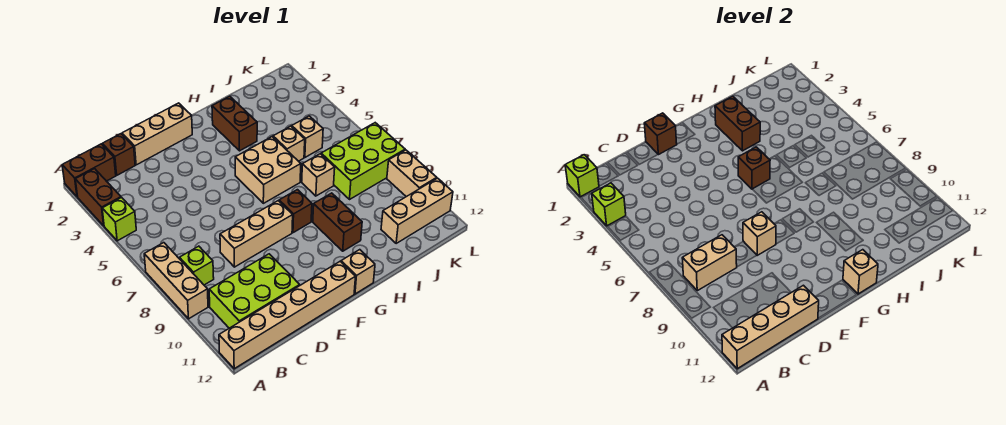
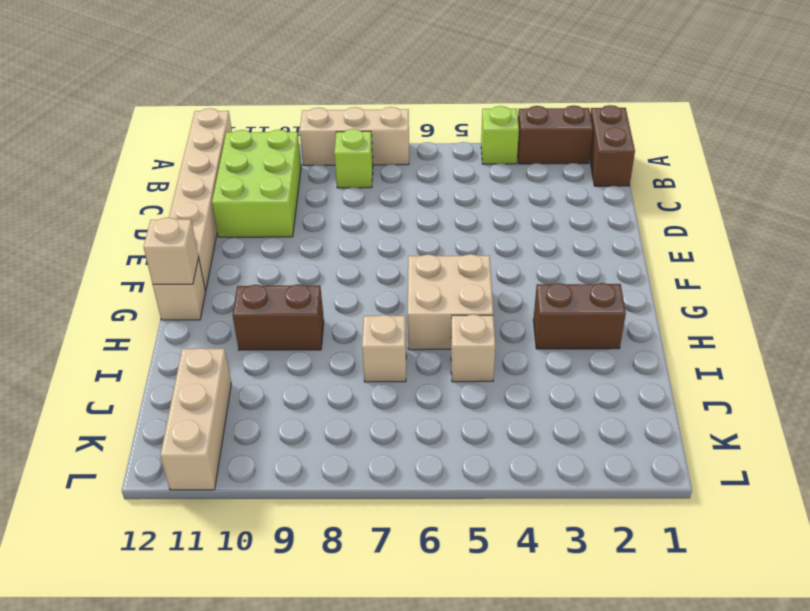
none -> brown 1x1 brick [102,134,135,175]
none -> tan 1x3 brick [122,103,192,165]
none -> tan 1x3 brick [220,201,293,267]
none -> brown 1x1 brick [279,190,312,233]

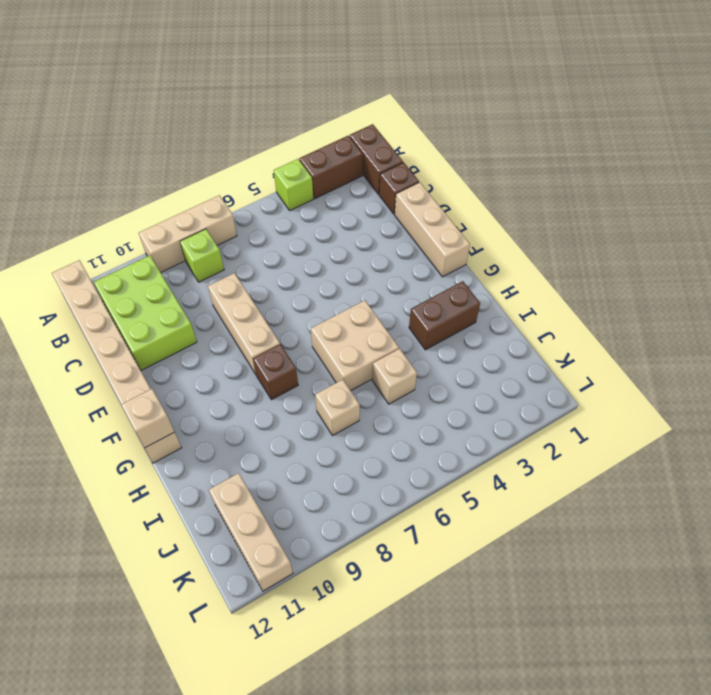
none -> brown 1x2 brick [313,193,362,251]
none -> tan 1x1 brick [292,116,323,157]
none -> lime 2x3 brick [321,123,405,199]
none -> tan 1x2 brick [387,150,437,197]

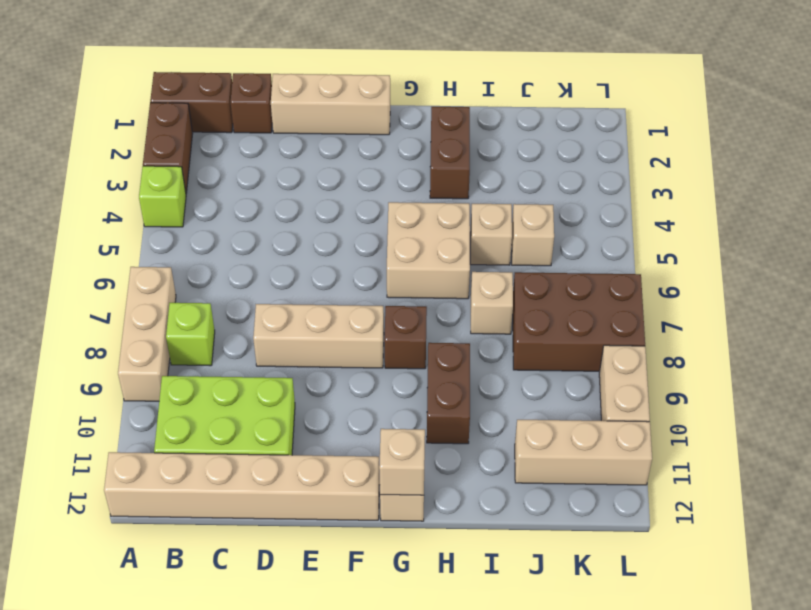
brown 2x3 brick [513,272,645,371] -> lime 2x3 brick [321,123,405,199]
none -> lime 1x1 brick [565,155,599,197]
none -> lime 1x1 brick [592,183,626,226]
none -> tan 1x4 brick [722,285,819,369]
none -> tan 1x2 brick [682,235,737,291]

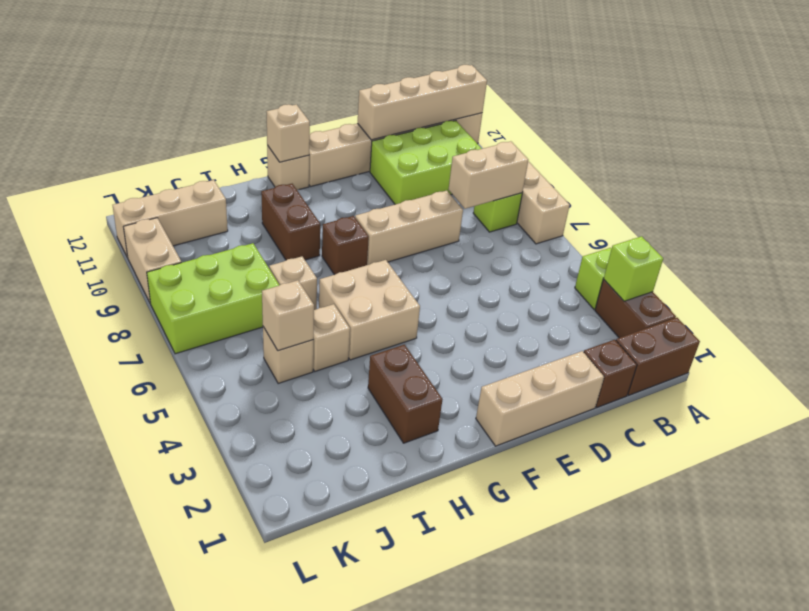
tan 1x1 brick [262,280,314,351] -> tan 1x1 brick moved to [743,212,776,255]
none -> lime 1x1 brick [565,155,599,197]
none -> brown 1x1 brick [644,113,677,155]
none -> brown 1x1 brick [738,147,770,189]
none -> brown 1x2 brick [715,96,760,151]

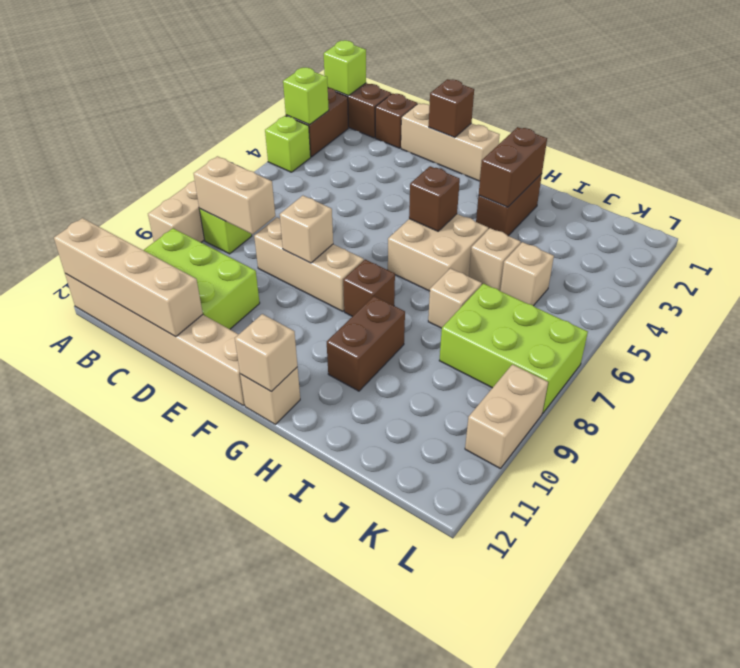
none -> tan 1x3 brick [381,178,453,243]

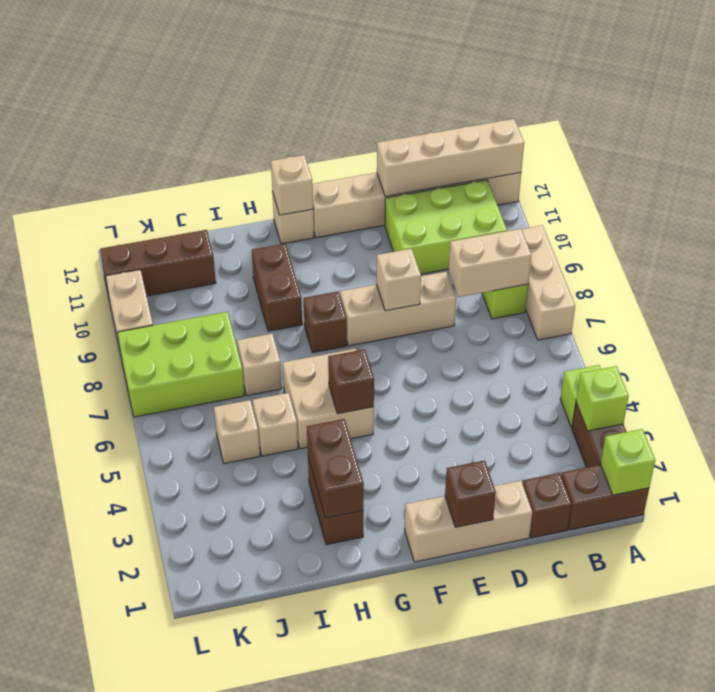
brown 1x3 brick [100,230,216,296] -> tan 1x3 brick [381,178,453,243]

